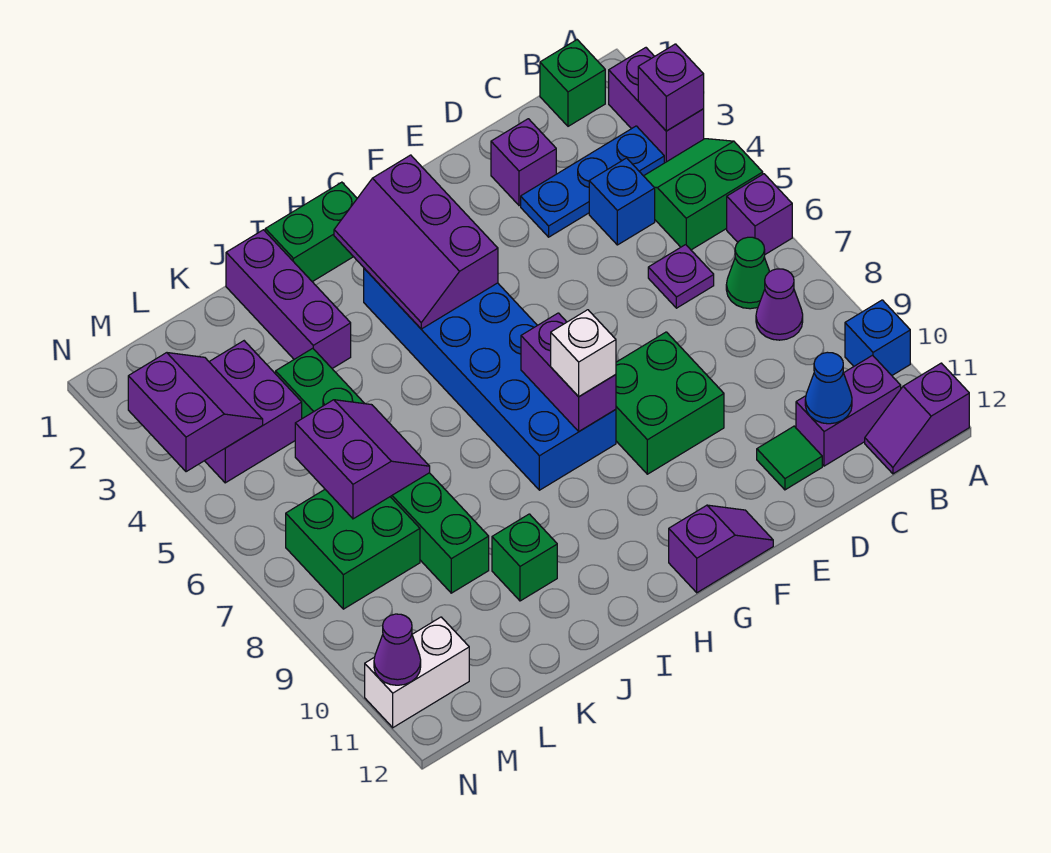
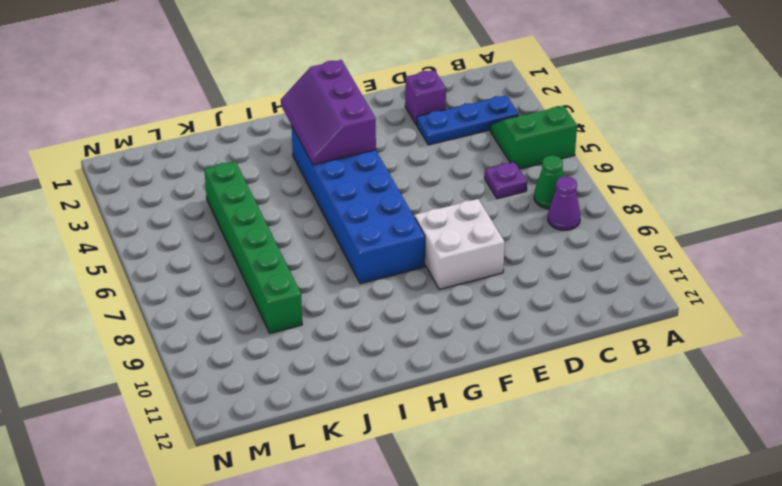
white 2x2 brick [415,199,505,290] -> green 2x2 brick [616,332,724,474]
none -> purple 1x2 brick [609,48,704,163]
none -> purple 1x1 brick [727,174,792,254]
none -> blue 1x1 brick [845,300,910,375]
none -> purple 1x2 slope [865,363,969,474]

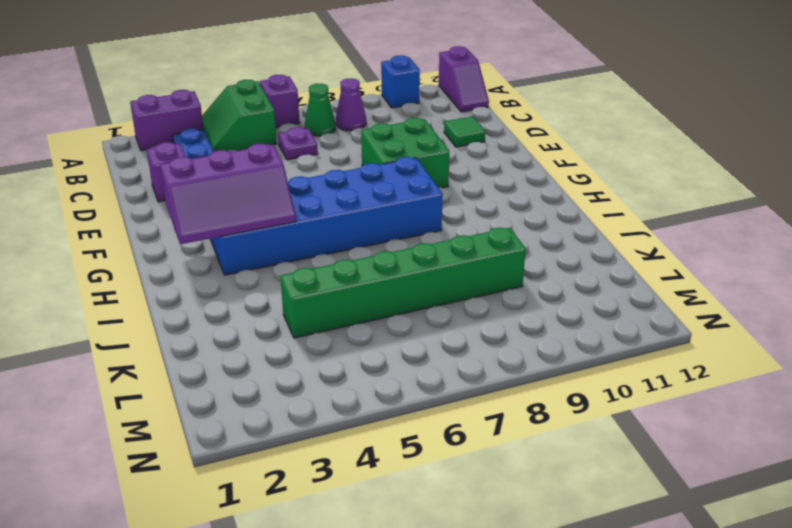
none -> green 1x1 brick [540,40,605,126]
none -> purple 1x2 brick [796,355,901,466]
none -> blue 1x1 brick [589,158,655,245]
none -> purple 1x2 slope [669,505,773,593]

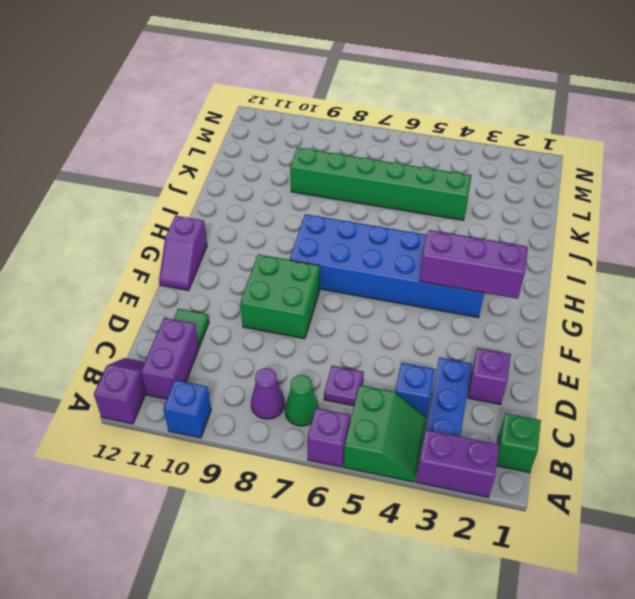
none -> green 1x2 brick [265,182,357,282]
none -> purple 1x3 brick [226,230,351,369]
none -> green 1x1 brick [492,514,557,601]
none -> purple 2x2 brick [205,341,302,483]

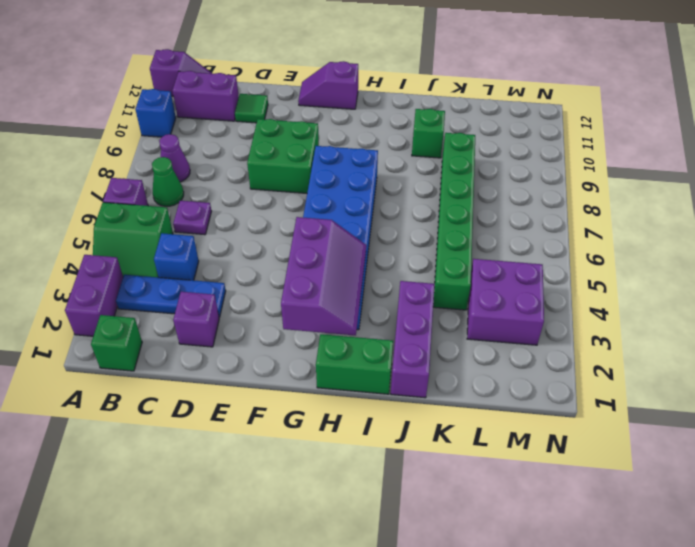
none -> green 2x2 brick [286,490,420,609]
none -> white 1x2 brick [365,617,469,728]
none -> purple 1x1 brick [638,44,704,131]
none -> blue 1x1 cone [805,352,852,424]

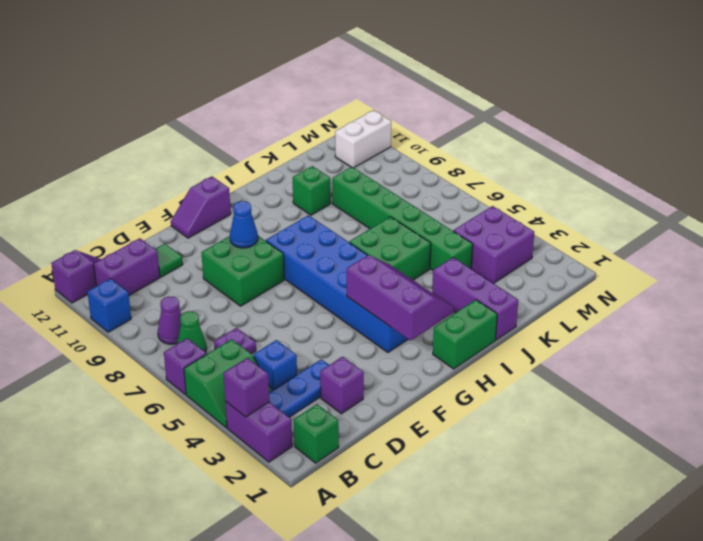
blue 1x1 cone [230,201,258,248] -> blue 1x1 cone moved to [805,352,852,424]
green 2x2 brick [349,217,431,280] -> green 2x2 brick moved to [286,490,420,609]
none -> purple 1x2 brick [521,313,616,431]
none -> purple 2x2 slope [295,400,430,519]
none -> purple 2x2 slope [128,353,263,472]
none -> purple 1x1 cone [374,614,421,685]

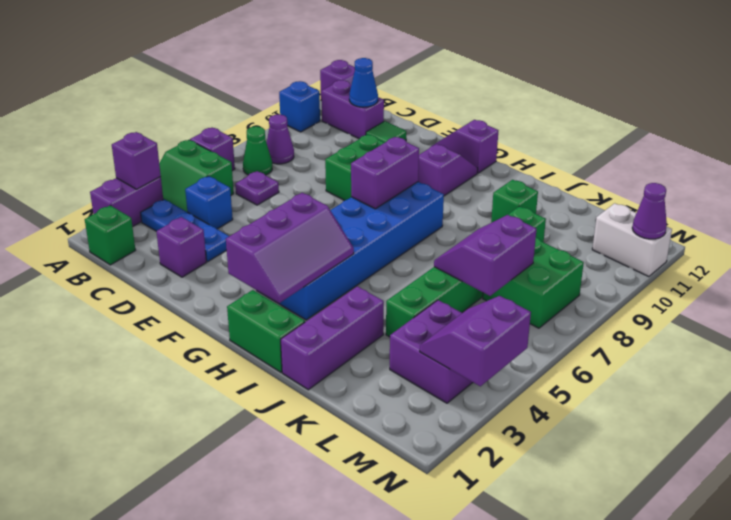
purple 1x2 slope [418,144,478,196] -> none
none -> white 1x1 brick [551,310,616,397]

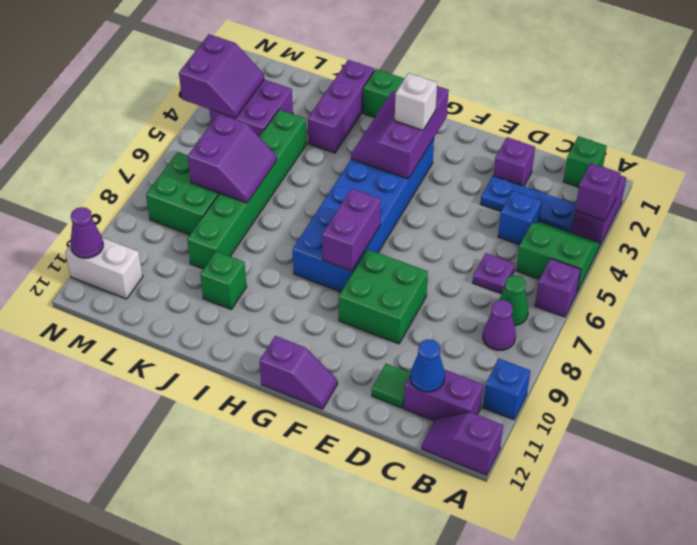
white 1x1 brick [395,73,437,130] -> white 1x1 brick moved to [551,310,616,397]

